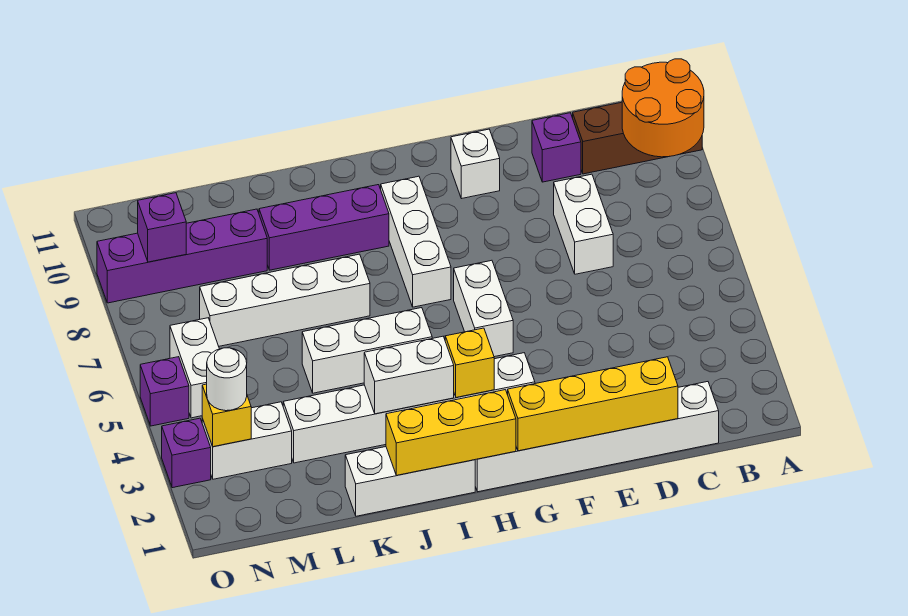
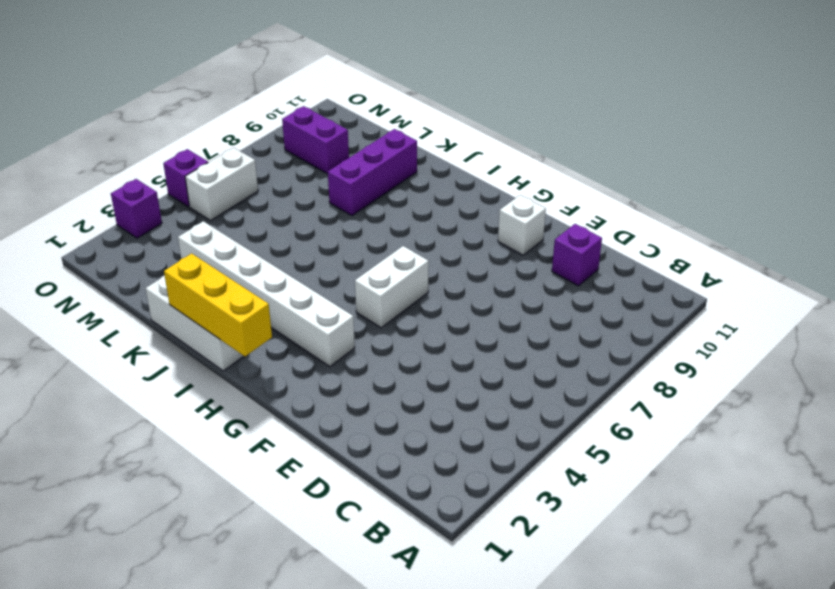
purple 1x3 brick [328,129,417,216] -> purple 1x3 brick turned to [259,185,389,270]
purple 1x2 brick [282,106,349,174] -> purple 1x4 brick [97,209,267,303]
none -> brown 1x3 brick [573,102,702,174]
none -> white 1x6 brick [475,382,719,492]
none -> white 1x2 brick [554,174,613,274]

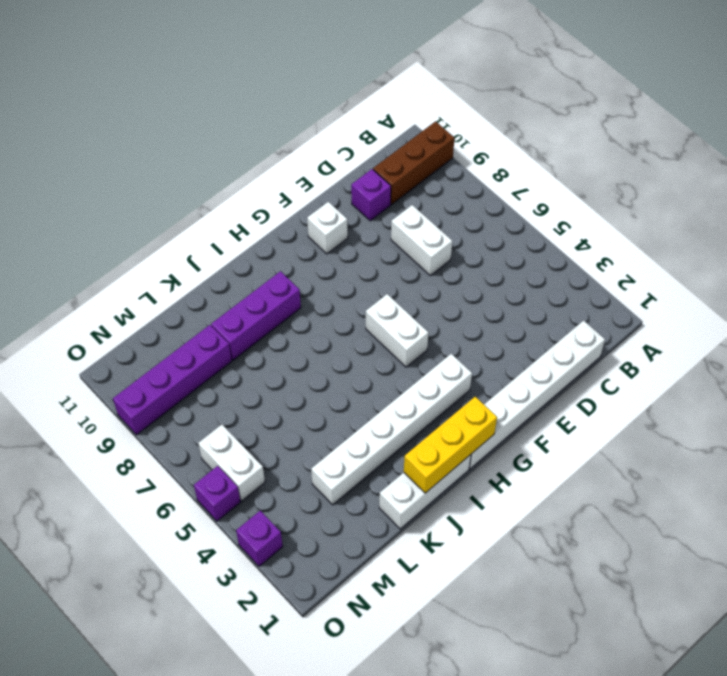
none -> white 1x3 brick [381,176,451,307]
none -> white 1x3 brick [302,308,432,393]
none -> white 1x4 brick [200,254,370,346]

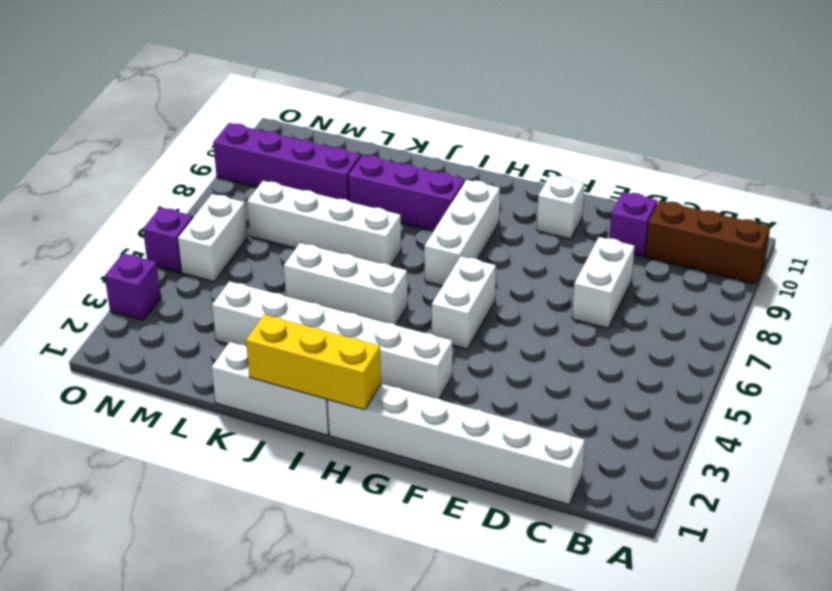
none -> white 1x2 brick [202,402,292,479]
none -> orange 2x2 round brick [622,59,704,157]
none -> yellow 1x4 brick [508,357,678,451]

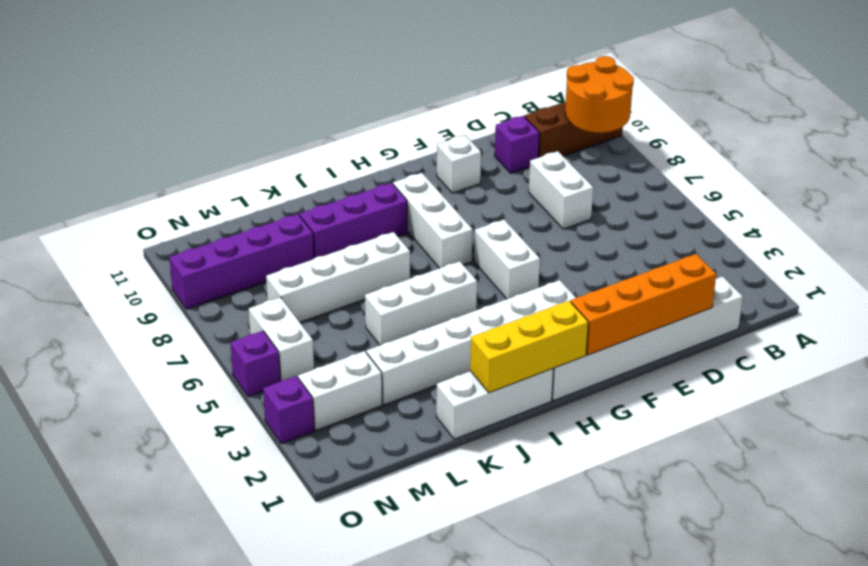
orange 1x4 brick [571,254,716,355] -> yellow 1x4 brick [508,357,678,451]
none -> yellow 1x1 brick [445,328,494,398]
none -> white 1x2 brick [364,336,454,414]
none -> yellow 1x1 brick [202,384,251,447]

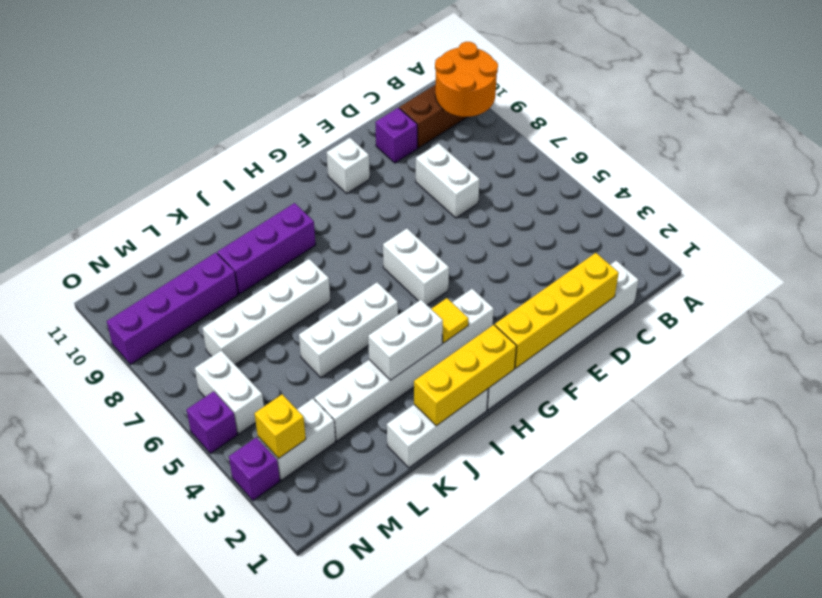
yellow 1x1 tile [432,298,469,343] -> yellow 1x1 brick [445,328,494,398]
none -> white 1x3 brick [381,176,451,307]
none -> purple 1x1 brick [138,193,186,262]
none -> white 1x1 round brick [207,348,247,411]

